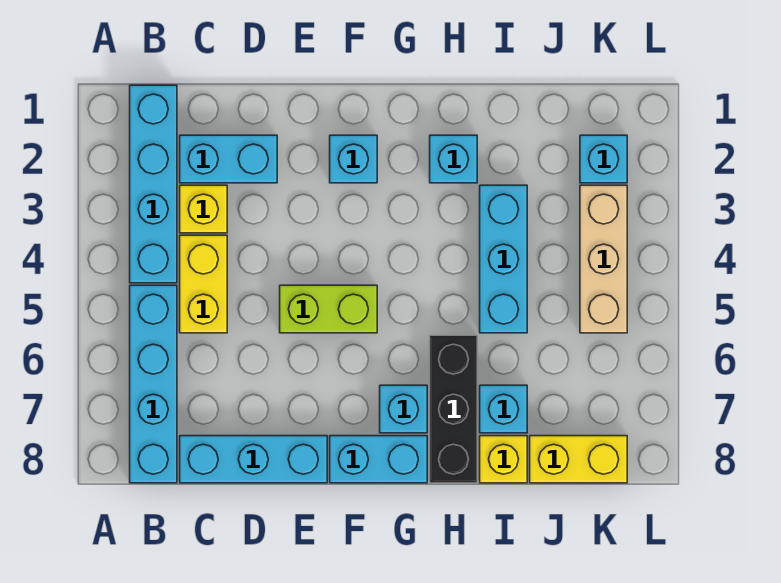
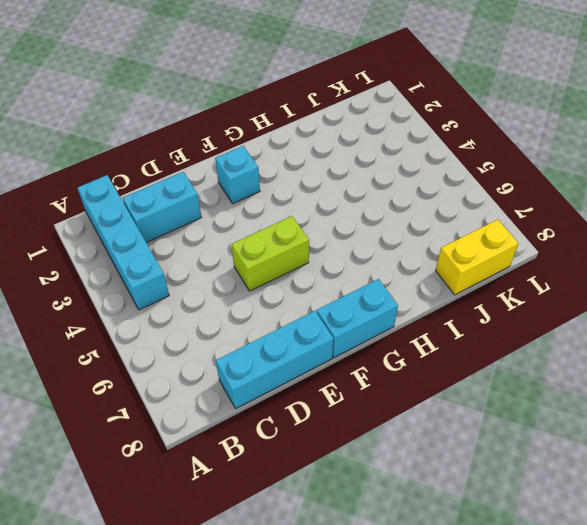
none -> cyan 1x4 brick [130,285,177,483]
none -> yellow 1x1 brick [180,185,227,233]
none -> yellow 1x2 brick [180,235,227,333]

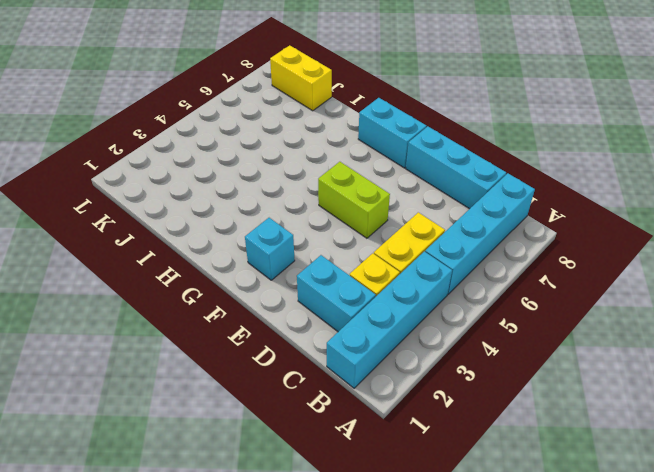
none -> cyan 1x1 brick [380,385,427,433]
none -> cyan 1x1 brick [430,135,477,183]
none -> black 1x3 brick [430,335,477,483]

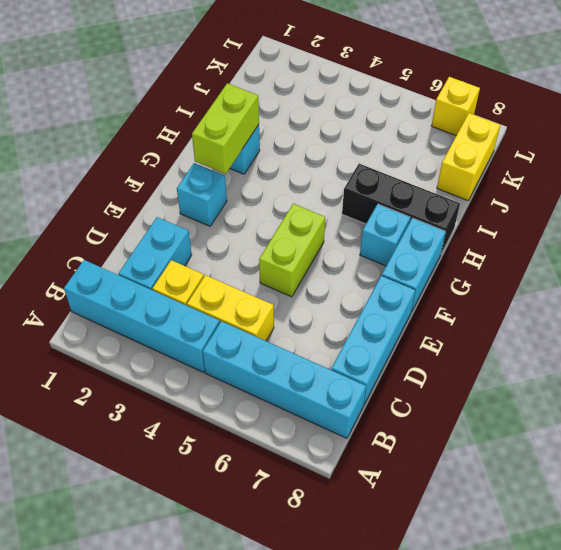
lime 1x2 brick [192,83,259,174] -> none
yellow 1x1 brick [432,77,480,135] -> yellow 1x1 brick moved to [480,436,527,483]
none -> cyan 1x3 brick [480,185,527,333]
none -> cyan 1x1 brick [480,385,527,433]
none -> cyan 1x1 brick [580,135,627,183]

